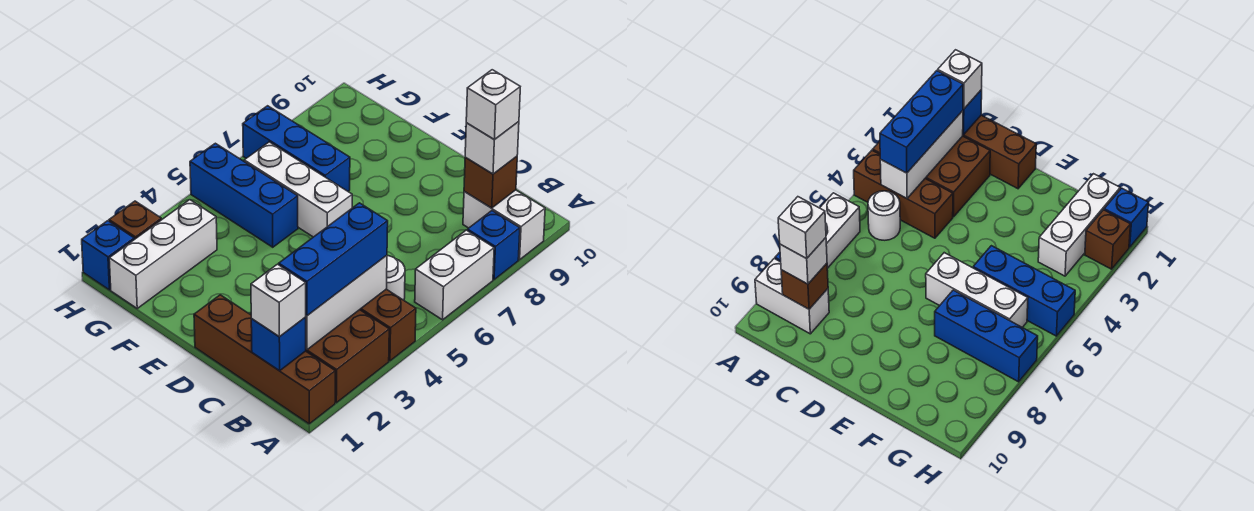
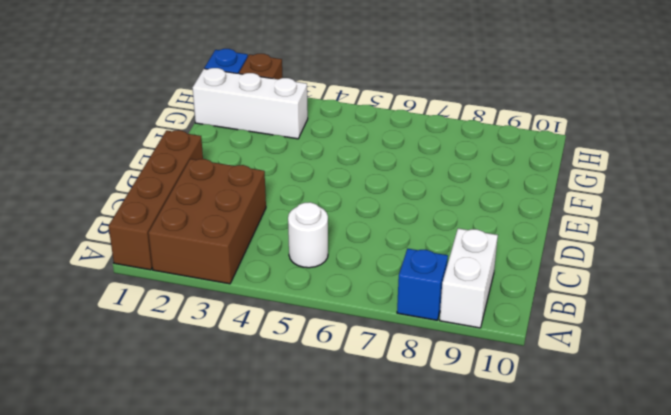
none -> brown 1x3 brick [360,289,416,361]
none -> white 1x2 brick [415,230,494,320]
none -> white 1x3 brick [244,142,352,237]

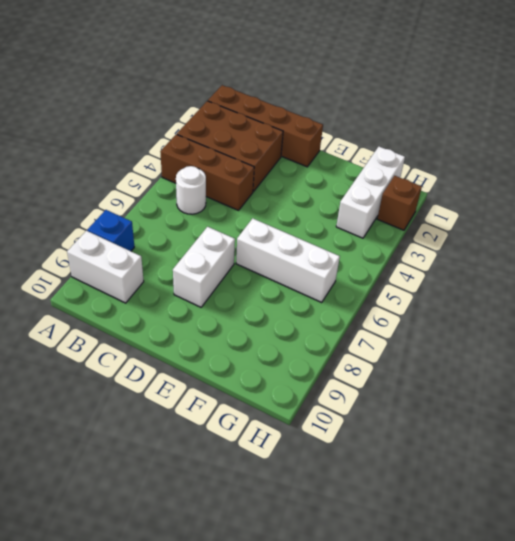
white 1x2 brick [173,227,235,307] -> white 1x2 brick moved to [415,230,494,320]
none -> blue 1x3 brick [190,143,298,247]
none -> blue 1x3 brick [243,106,350,191]
none -> blue 1x1 brick [82,221,134,290]

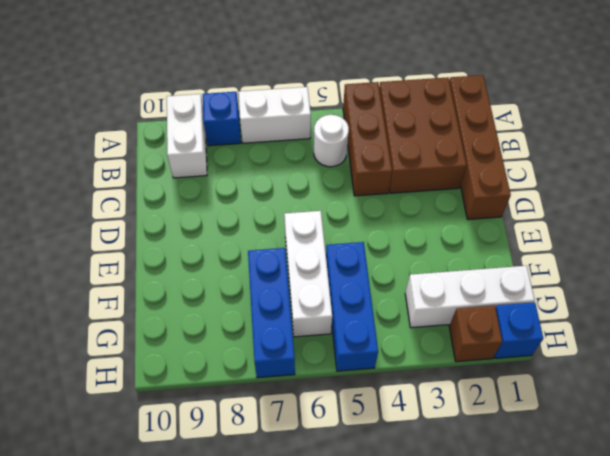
none -> blue 1x1 brick [251,317,306,371]
none -> white 1x3 brick [306,255,387,350]
none -> brown 1x1 brick [464,156,517,208]

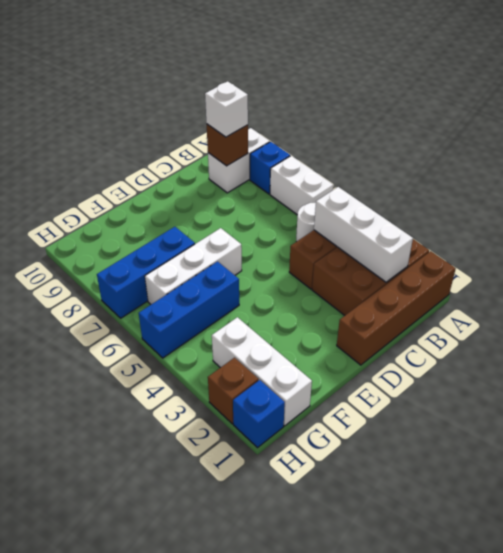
none -> blue 1x1 brick [251,317,306,371]
none -> white 1x1 brick [251,264,306,337]
none -> blue 1x3 brick [279,203,388,316]

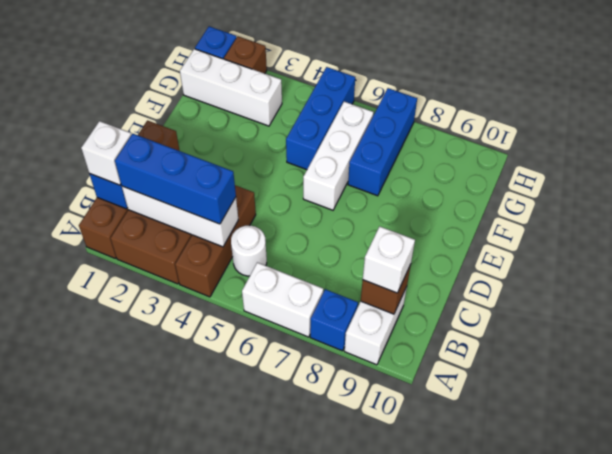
none -> white 1x1 brick [466,70,520,139]

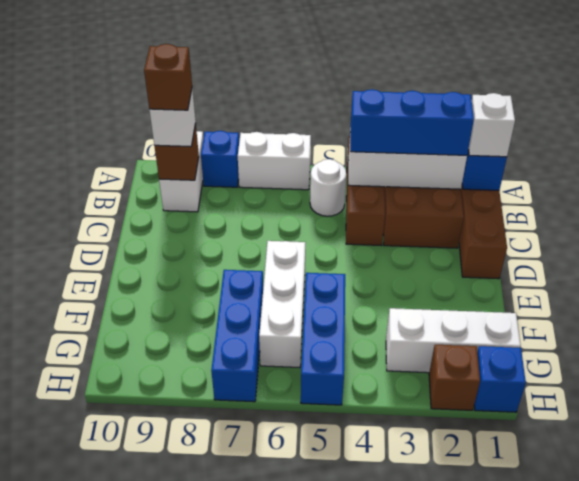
brown 1x1 brick [144,44,192,110] -> white 1x1 brick [466,70,520,139]

